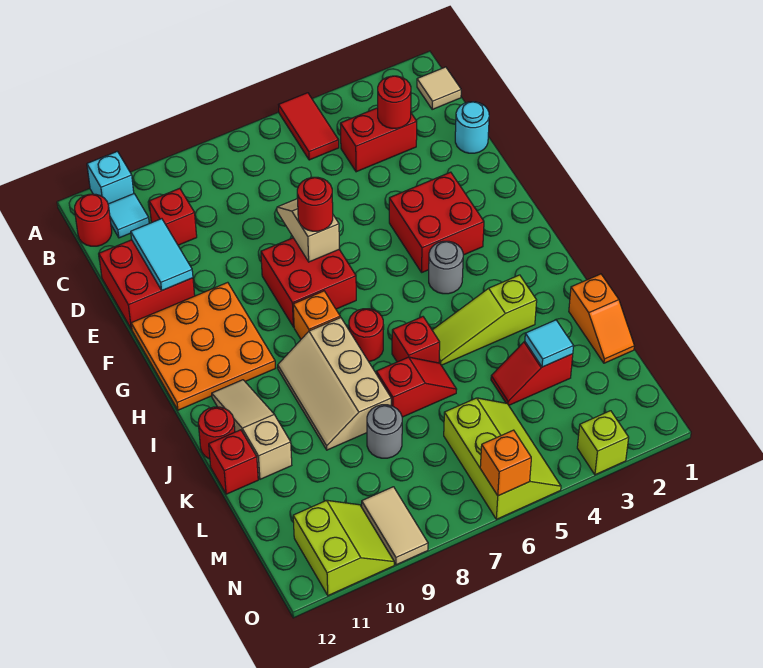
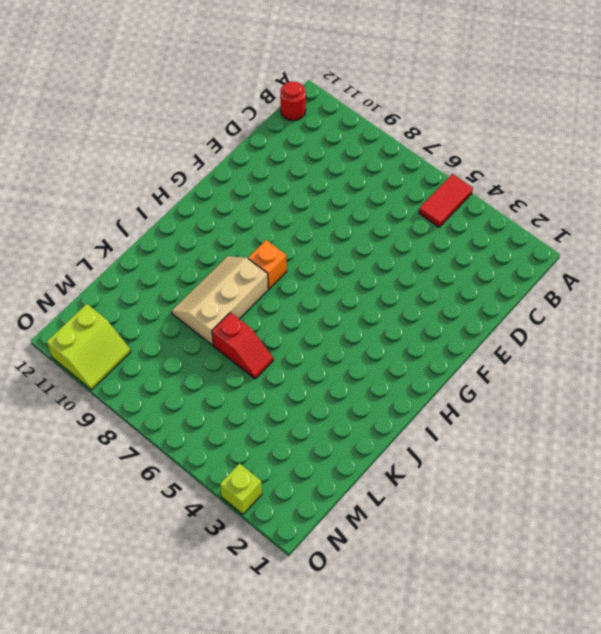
none -> cyan 1x1 brick [87,151,134,204]
none -> tan 1x1 tile [417,67,461,109]
none -> cyan 1x1 tile [108,194,149,238]
none -> red 1x2 brick [340,108,417,172]

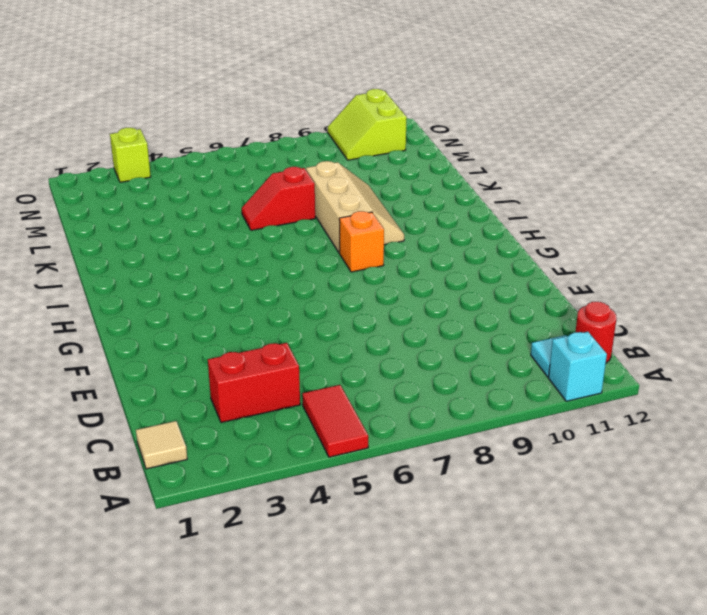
none -> red 1x1 brick [149,188,197,245]
none -> cyan 1x1 round brick [455,102,489,153]
none -> red 2x2 brick [99,240,195,329]
none -> red 2x2 brick [389,172,484,272]

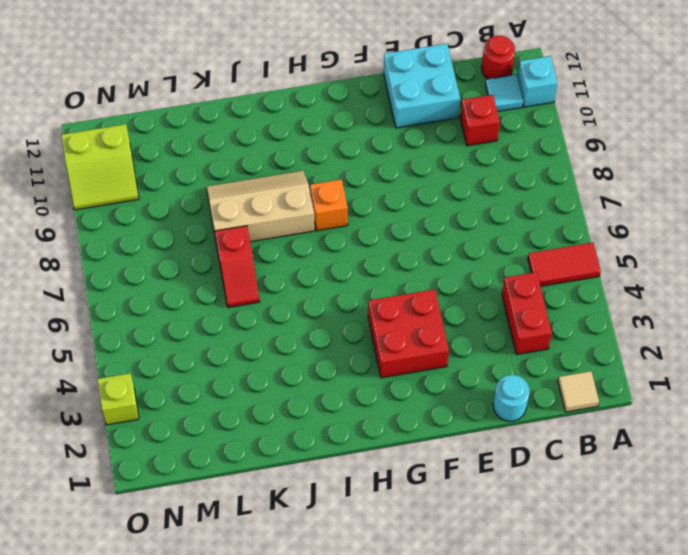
cyan 2x2 brick [384,44,460,128] -> red 2x2 brick [99,240,195,329]
none -> red 2x2 brick [261,238,356,327]
none -> orange 3x3 plate [131,282,275,410]
none -> grey 1x1 round brick [429,241,463,294]
none -> red 1x1 round brick [349,309,384,362]

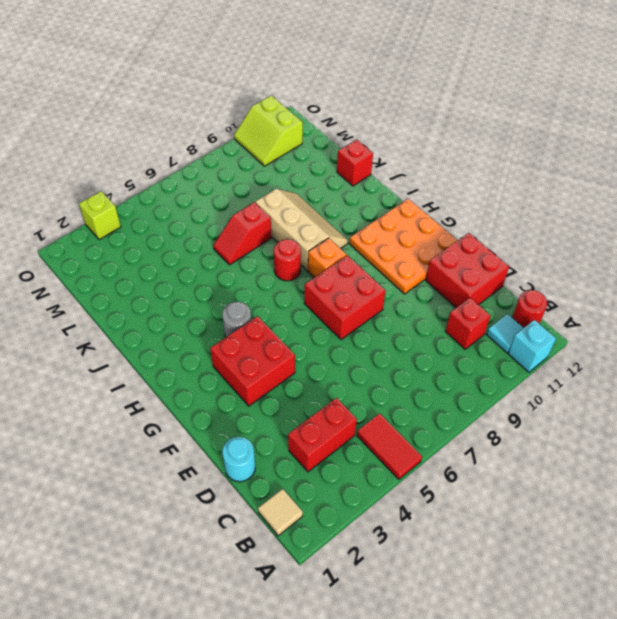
none -> tan 1x3 slope [212,380,292,479]
none -> lime 1x3 slope [432,275,537,365]
none -> red 1x1 brick [392,317,440,363]
none -> red 1x1 round brick [198,407,235,459]

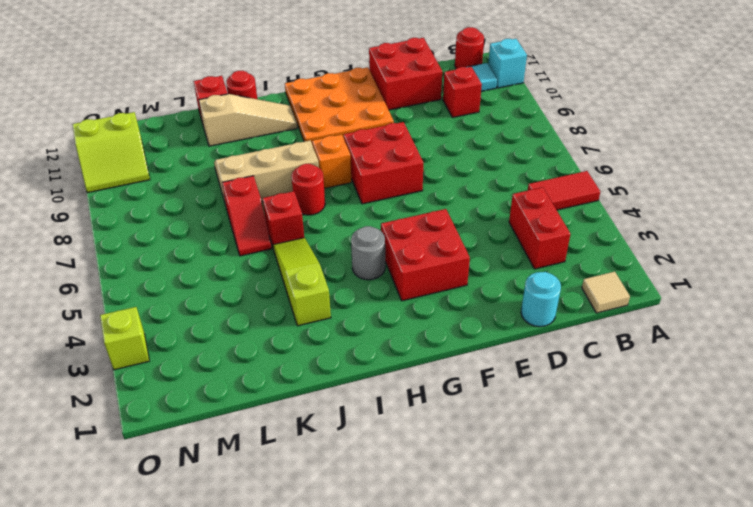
none -> orange 1x2 slope [569,274,634,363]
none -> red 1x2 slope [491,342,573,405]
none -> grey 1x1 round brick [367,405,402,458]
none -> lime 2x3 slope [444,398,561,519]

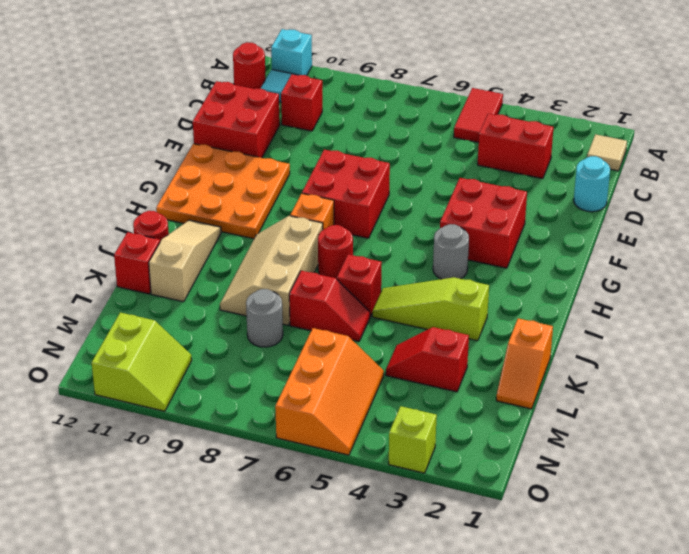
orange 2x3 slope [275,328,384,455] -> lime 2x3 slope [444,398,561,519]
none -> tan 1x2 tile [362,487,428,565]
none -> red 1x1 round brick [378,76,411,128]
none -> cyan 1x2 tile [131,219,193,290]
none -> tan 1x2 slope [277,199,339,262]

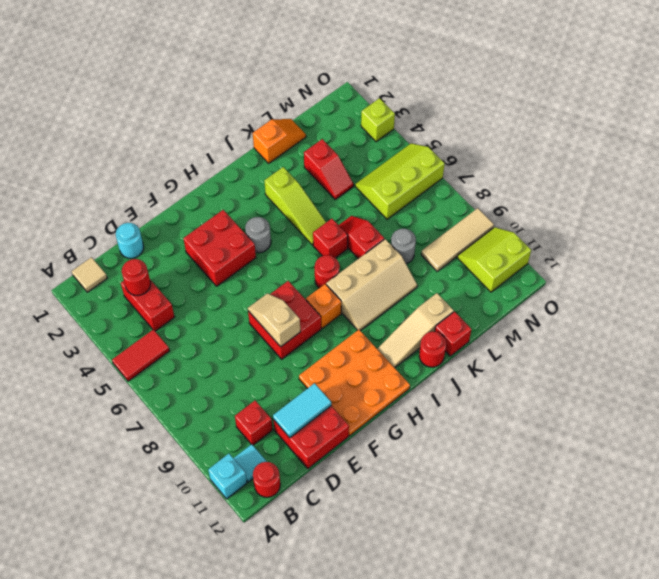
tan 1x2 slope [248,293,300,347] -> tan 1x2 slope turned to [277,199,339,262]
tan 1x3 tile [421,208,494,271] -> tan 1x2 tile [362,487,428,565]
none -> cyan 1x1 tile [525,320,574,367]
none -> orange 1x1 brick [480,430,531,496]
none -> red 1x1 round brick [297,177,333,231]

